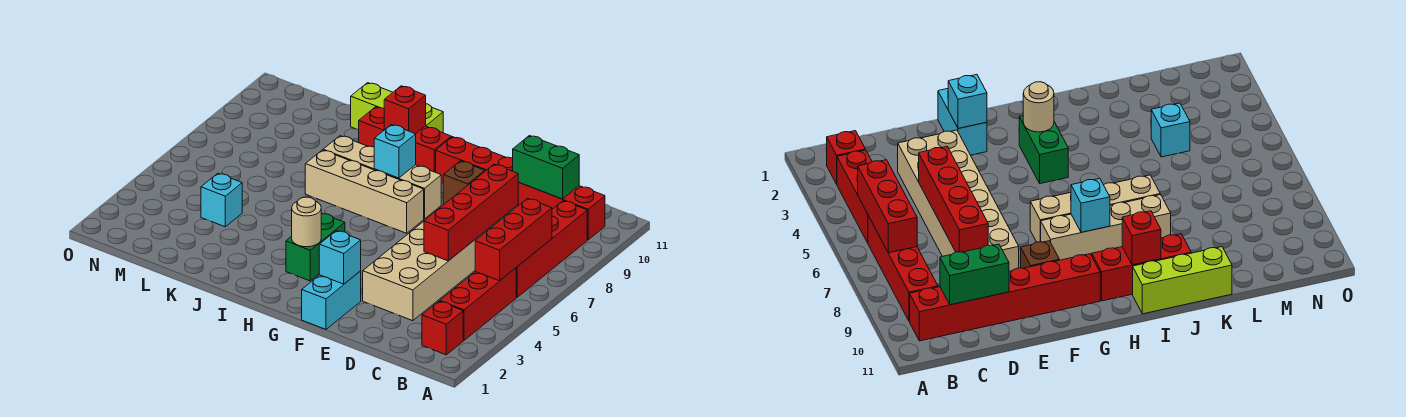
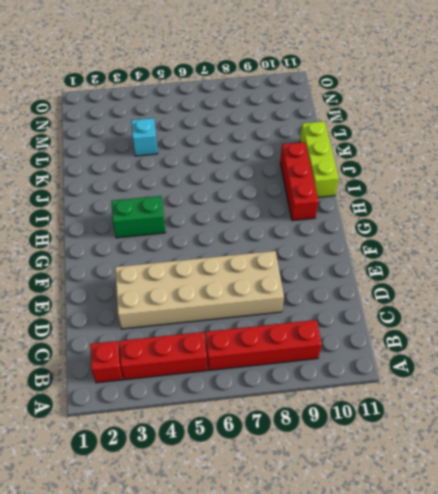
none -> red 1x6 brick [436,137,605,240]
none -> cyan 1x2 brick [302,271,361,329]
none -> brown 1x1 brick [443,161,485,205]

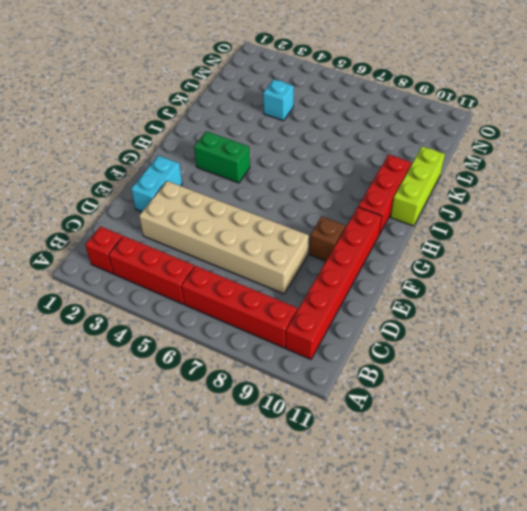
cyan 1x2 brick [131,156,182,212] -> cyan 1x2 brick turned to [302,271,361,329]
none -> tan 1x4 brick [305,150,424,233]
none -> tan 1x4 brick [323,136,441,219]
none -> red 1x3 brick [475,198,552,281]

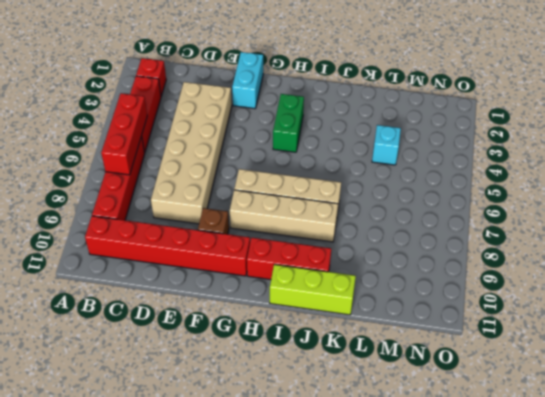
none -> green 1x2 brick [513,136,579,199]
none -> red 1x4 brick [424,164,518,261]
none -> cyan 1x1 brick [319,231,361,284]

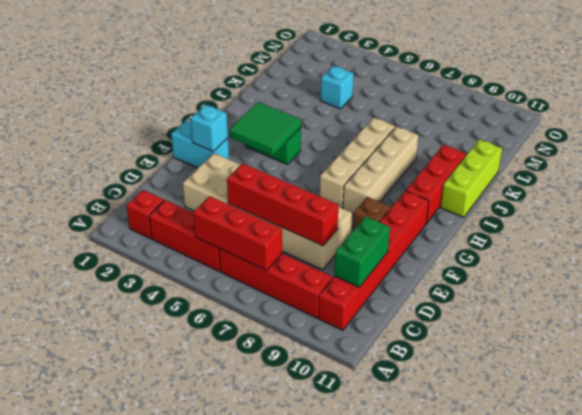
green 2x2 tile [229,102,301,155] -> tan 1x1 round brick [292,197,321,247]
none -> cyan 1x1 brick [374,125,416,178]
none -> red 1x1 brick [384,86,426,134]

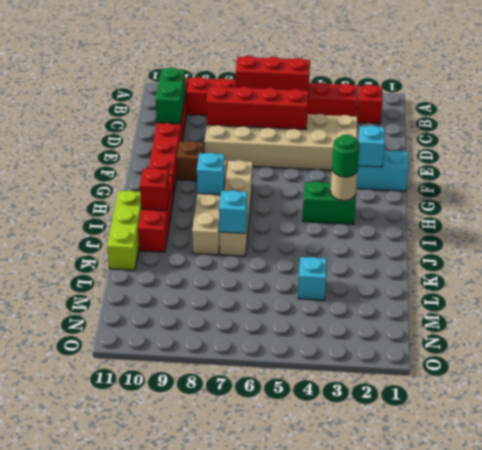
green 1x1 round brick [332,134,360,177] -> none
cyan 1x1 brick [219,190,247,233] -> none

